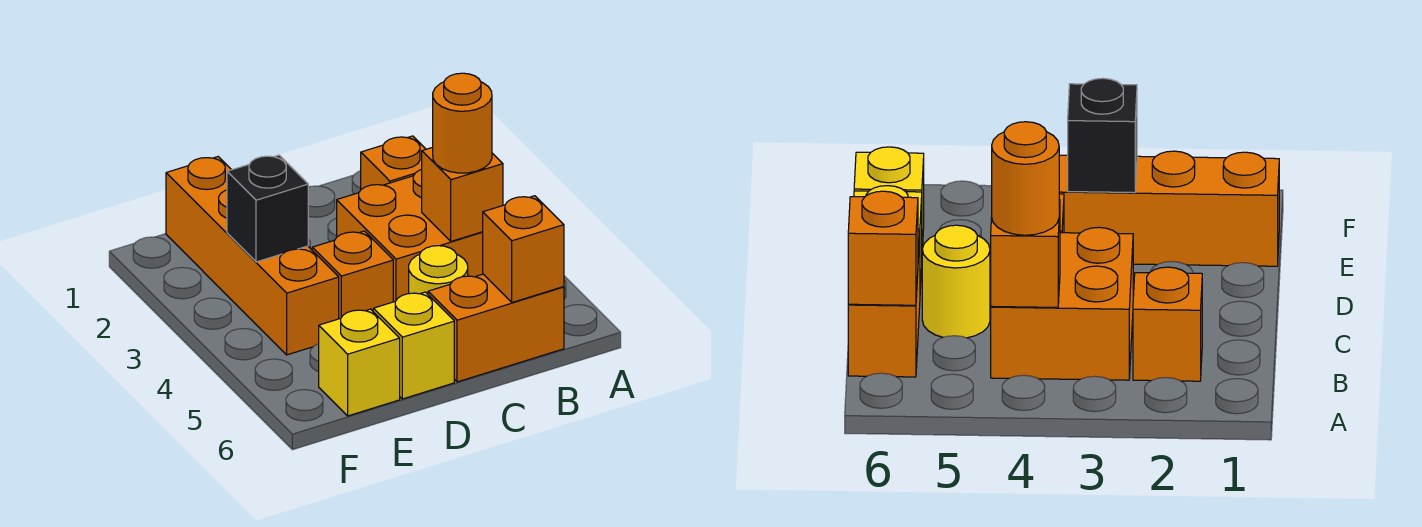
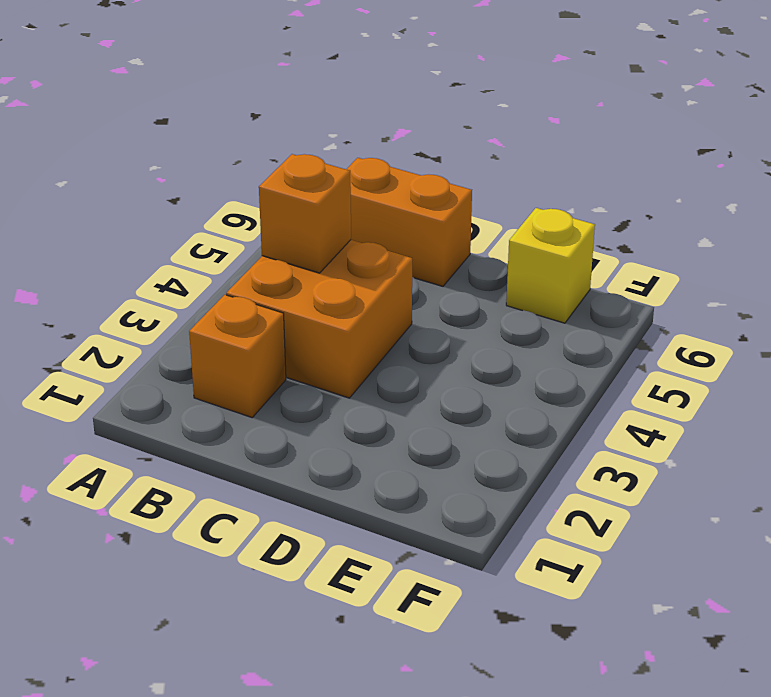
none -> yellow 1x1 round brick [409,246,468,294]
none -> orange 1x1 brick [312,231,393,319]
none -> yellow 1x1 brick [373,292,454,399]

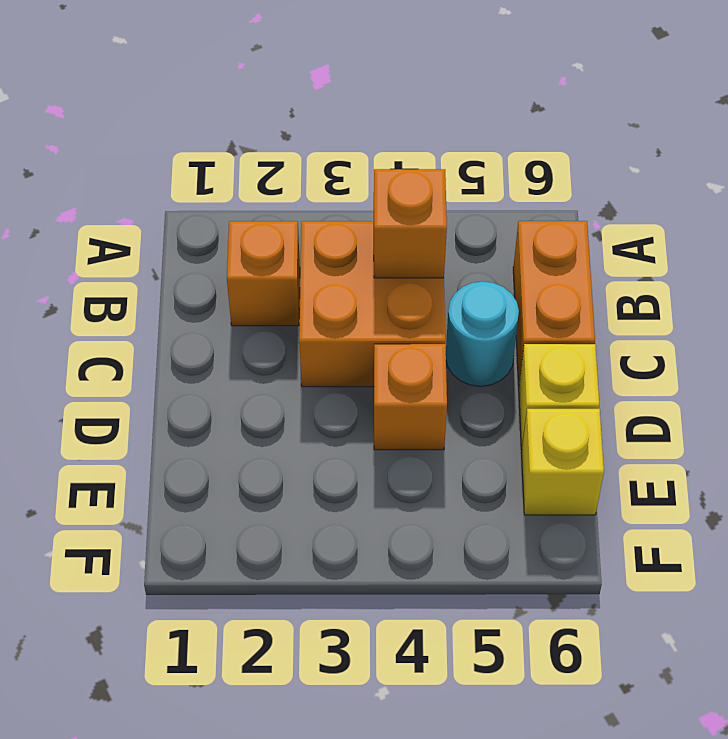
cyan 1x1 round brick [446,281,519,386] -> yellow 1x1 round brick [409,246,468,294]
none -> orange 1x4 brick [166,157,339,355]
none -> orange 1x1 brick [483,196,564,302]
none -> black 1x1 brick [227,155,308,262]

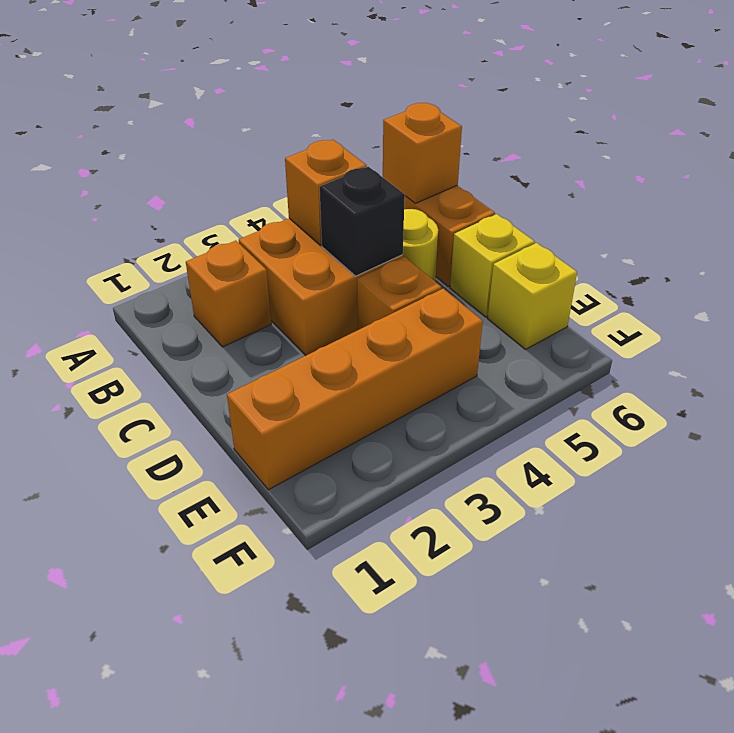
black 1x1 brick [320,167,405,276] -> black 1x1 brick moved to [227,155,308,262]
none -> orange 1x1 round brick [433,73,492,173]

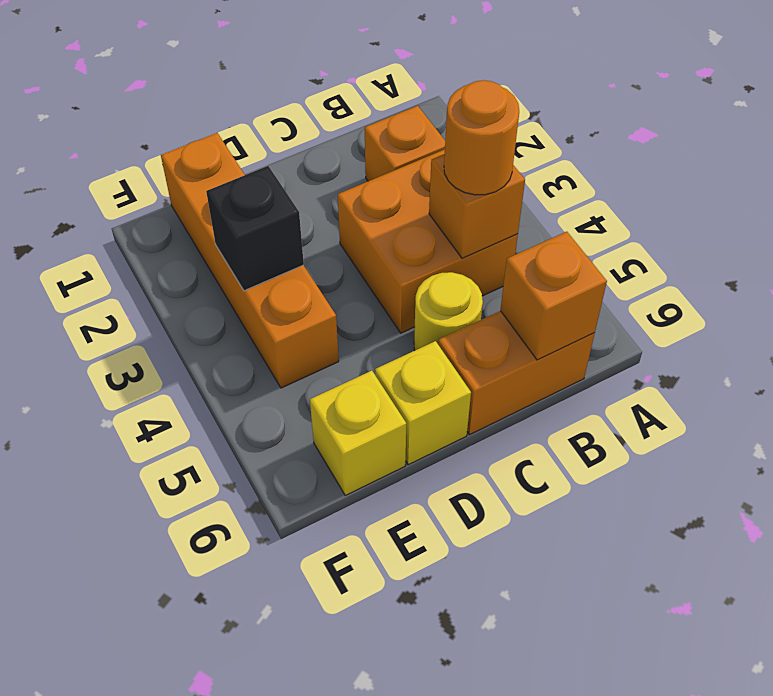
none -> orange 1x1 brick [312,231,393,319]

